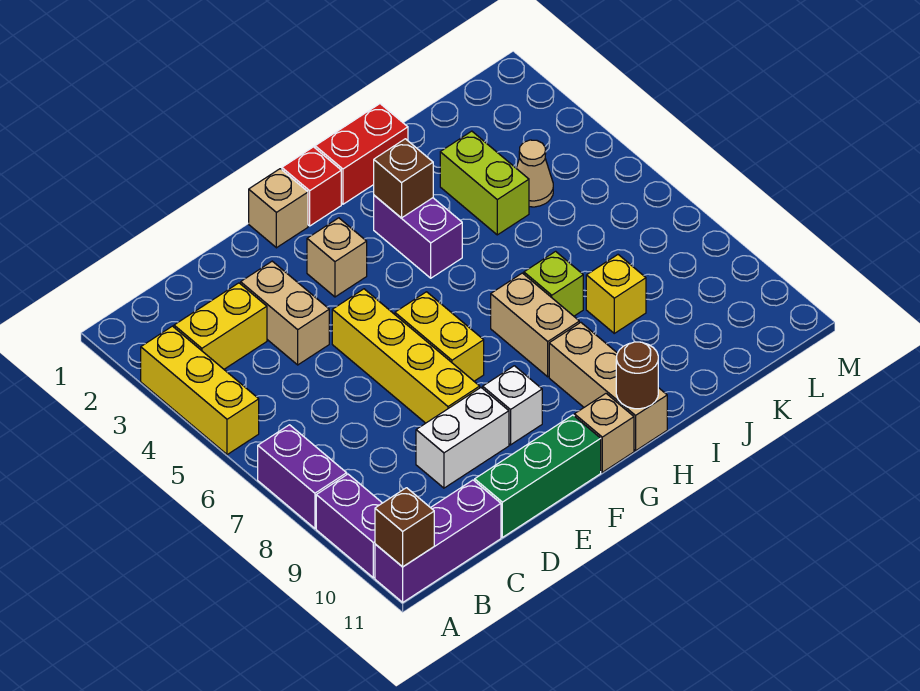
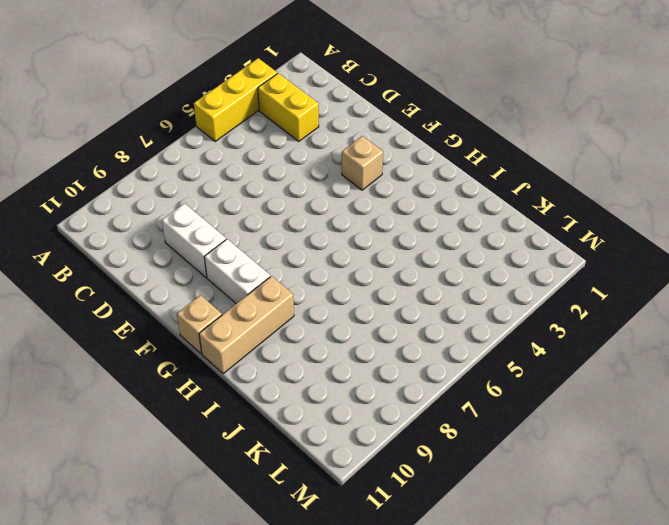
white 1x2 brick [204,239,270,304] -> white 1x1 brick [483,366,542,445]
none -> purple 1x2 brick [258,425,347,528]
none -> purple 1x2 brick [316,474,382,578]
none -> purple 1x3 brick [375,480,501,602]

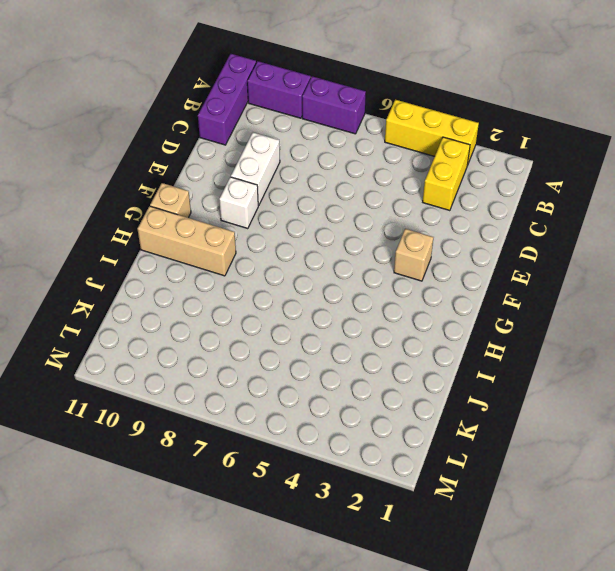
none -> tan 1x2 brick [241,261,329,365]
none -> green 1x3 brick [475,415,601,537]
none -> yellow 1x4 brick [332,289,480,423]

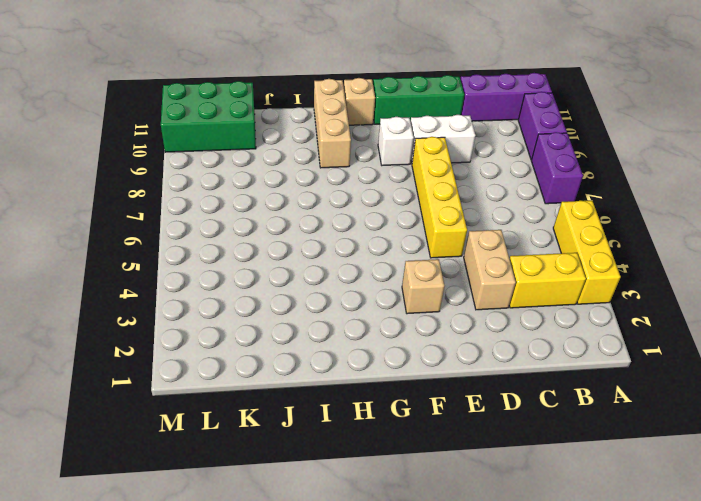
green 2x3 brick [161,81,256,152] -> none
none -> tan 1x1 brick [249,169,308,248]
none -> yellow 1x2 brick [395,292,484,381]
none -> red 1x1 brick [282,147,341,226]

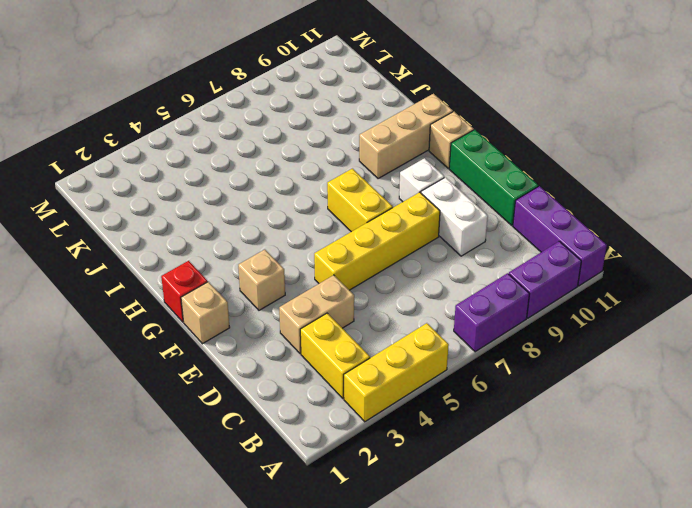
yellow 1x2 brick [327,169,393,232] -> yellow 1x2 brick turned to [395,292,484,381]
none -> red 1x2 brick [315,104,408,204]
none -> purple 1x2 brick [374,195,462,278]
none -> tan 1x2 brick [491,273,579,377]

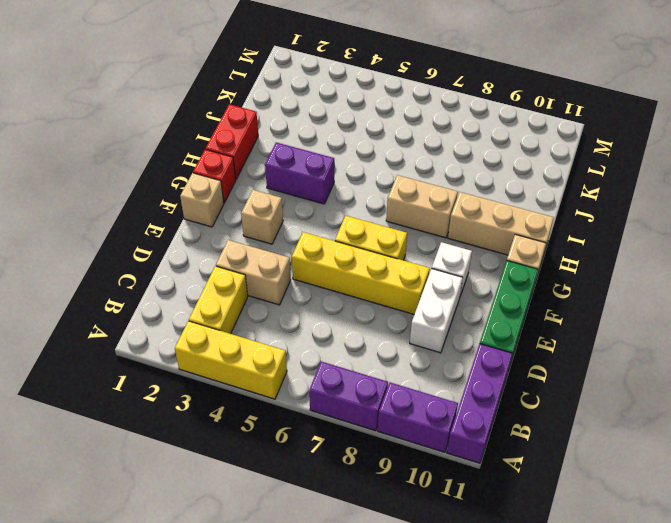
none -> lime 1x1 brick [524,251,583,316]
none -> lime 1x2 brick [440,131,529,235]
none -> yellow 1x1 brick [586,255,646,333]

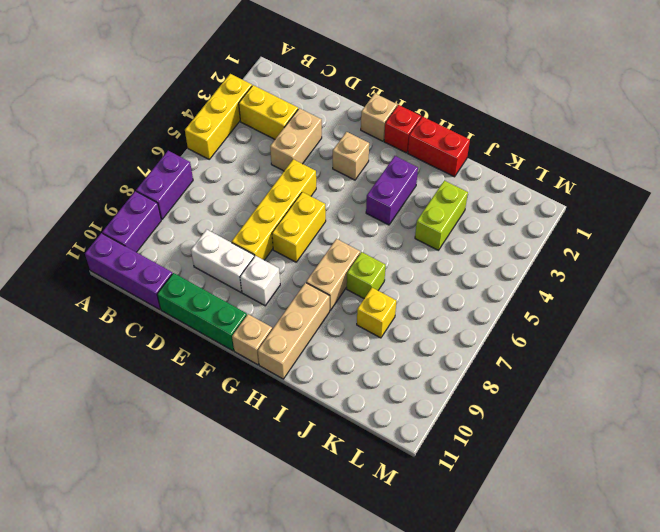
none -> tan 1x1 cone [516,140,553,207]
none -> brown 1x1 brick [375,488,434,567]
none -> brown 1x1 brick [374,139,433,218]

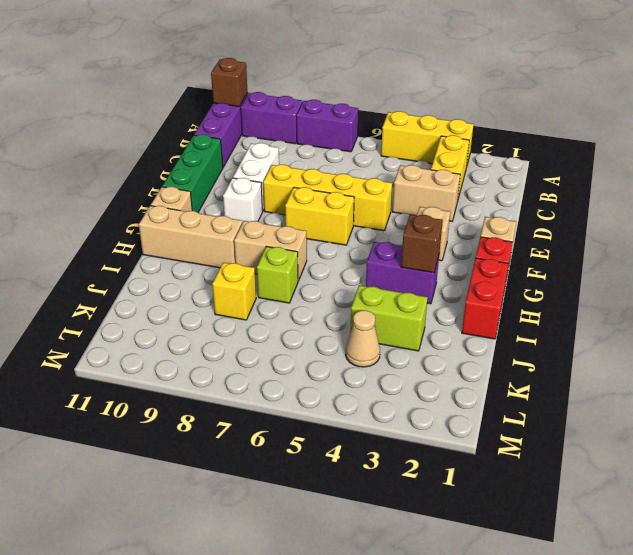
none -> brown 1x1 round brick [616,342,658,409]

